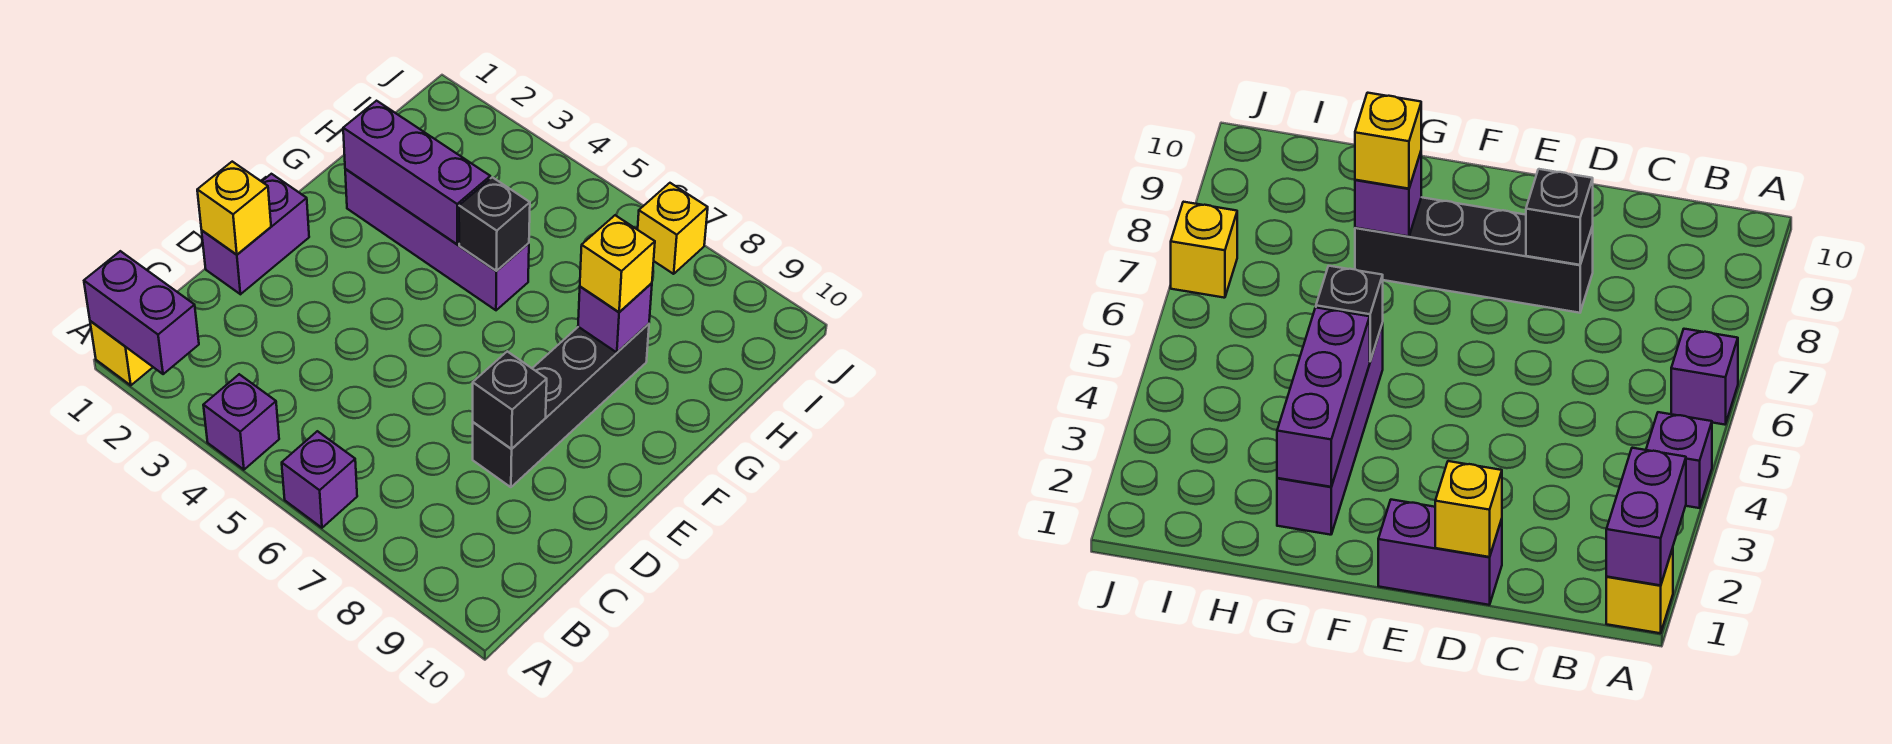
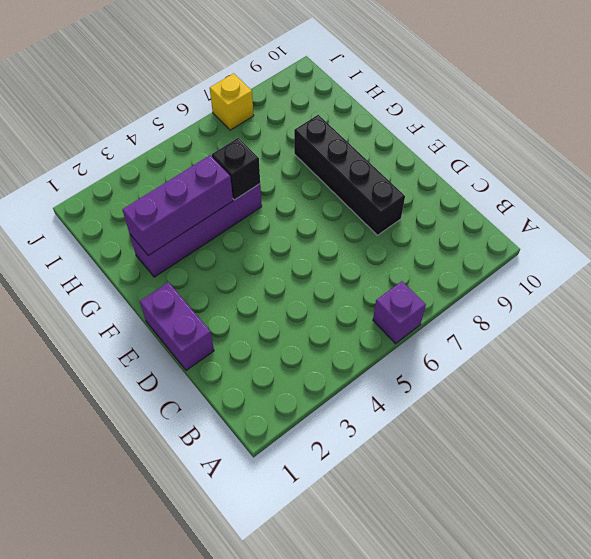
none -> yellow 1x1 brick [90,321,153,385]
none -> purple 1x1 brick [203,374,279,470]
none -> purple 1x2 brick [84,251,199,374]

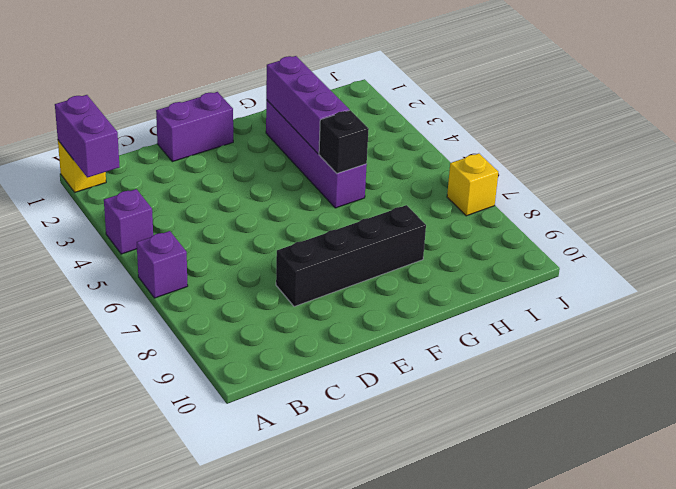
none -> yellow 1x1 brick [197,162,271,255]
none -> black 1x1 brick [473,351,547,449]
none -> purple 1x1 brick [578,283,652,353]

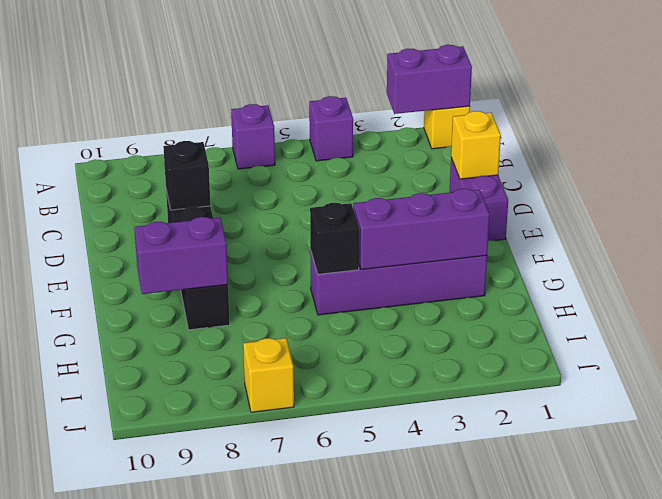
purple 1x2 brick [134,217,228,294] -> purple 1x1 brick [578,283,652,353]
none -> yellow 1x1 brick [580,215,655,312]

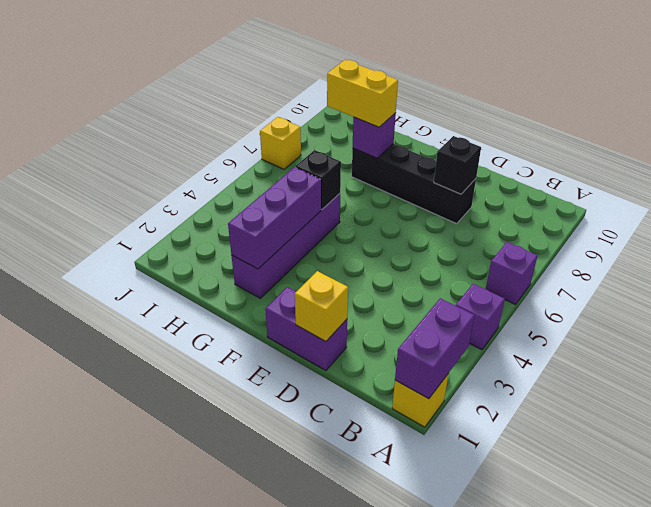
yellow 1x2 brick [327,60,398,127] -> yellow 1x1 brick [580,215,655,312]

